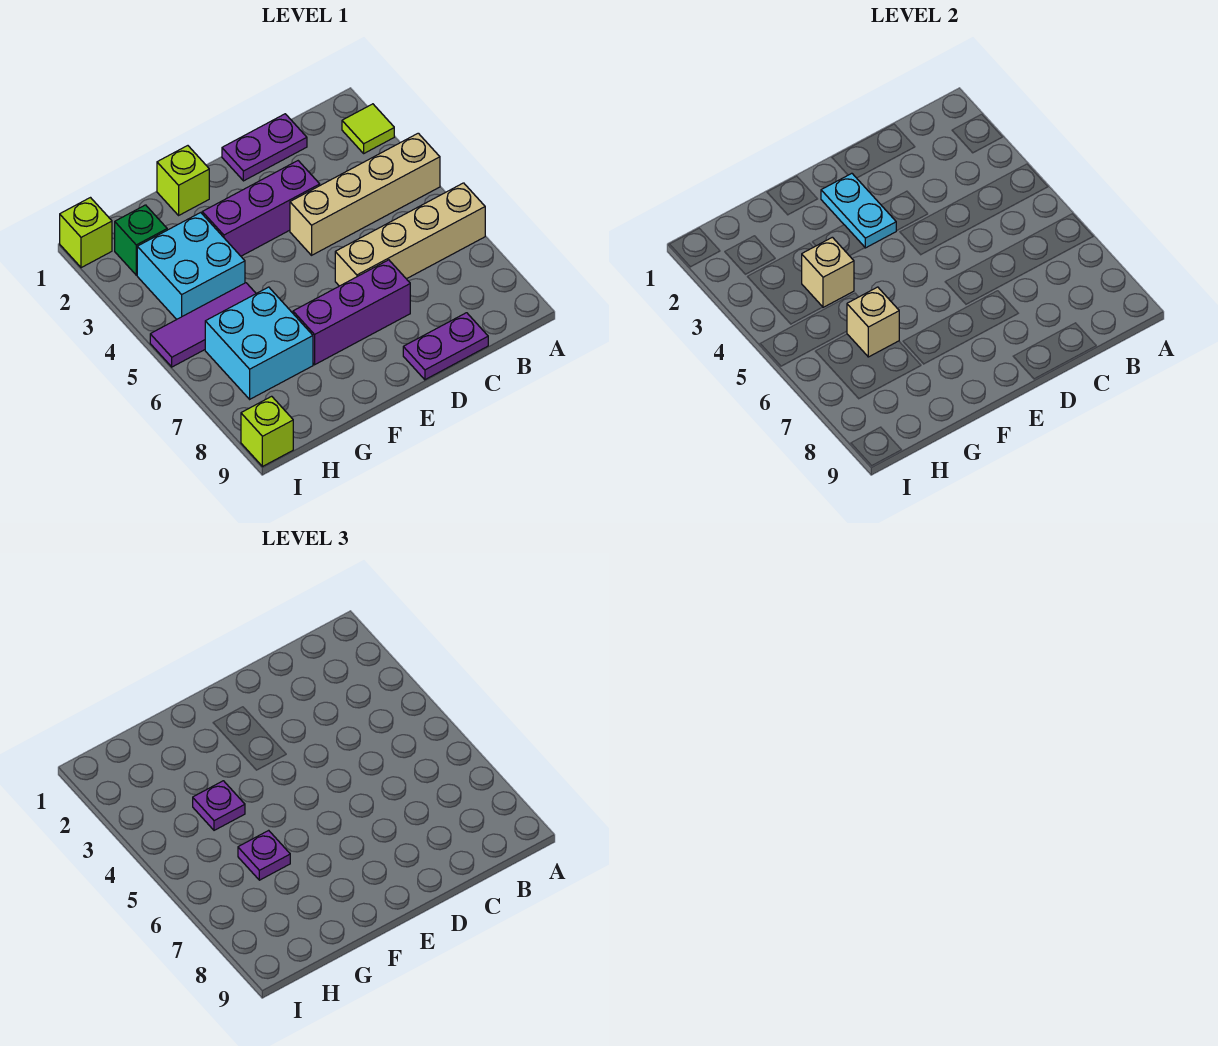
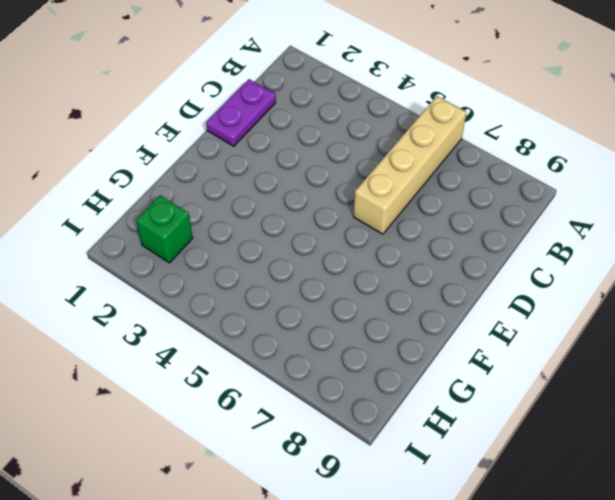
none -> lime 1x1 tile [342,104,394,153]
none -> tan 1x4 brick [290,133,440,255]
none -> purple 1x2 plate [403,313,488,380]

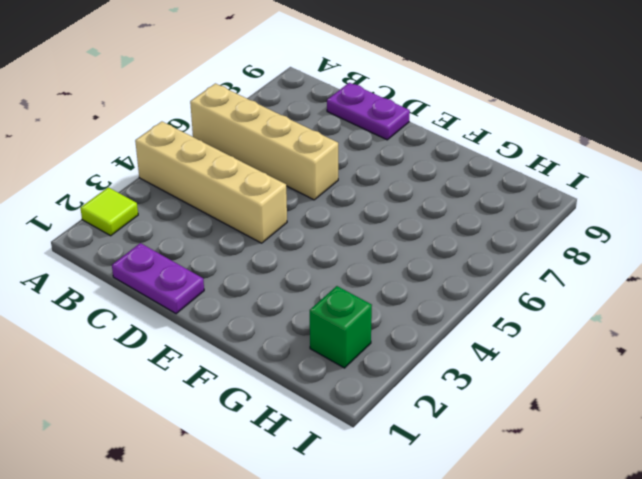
none -> purple 1x3 brick [202,161,320,256]
none -> purple 1x3 brick [293,260,410,365]
none -> lime 1x1 brick [157,146,209,215]

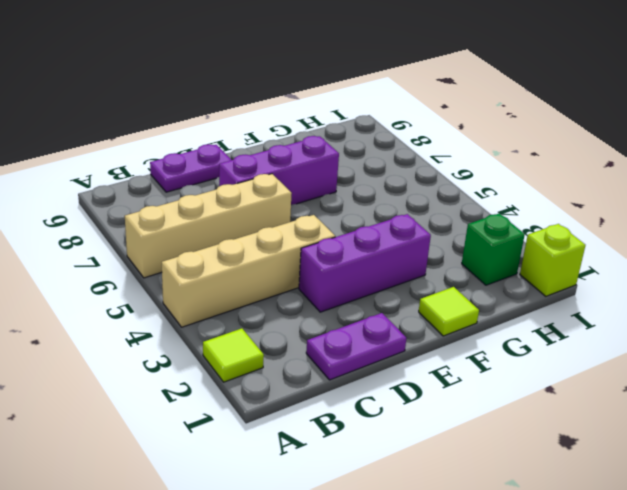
lime 1x1 tile [419,287,479,336] -> lime 1x1 brick [157,146,209,215]
none -> cyan 2x2 brick [137,213,245,319]
none -> purple 1x3 tile [150,283,256,367]
none -> cyan 2x2 brick [205,287,313,399]

